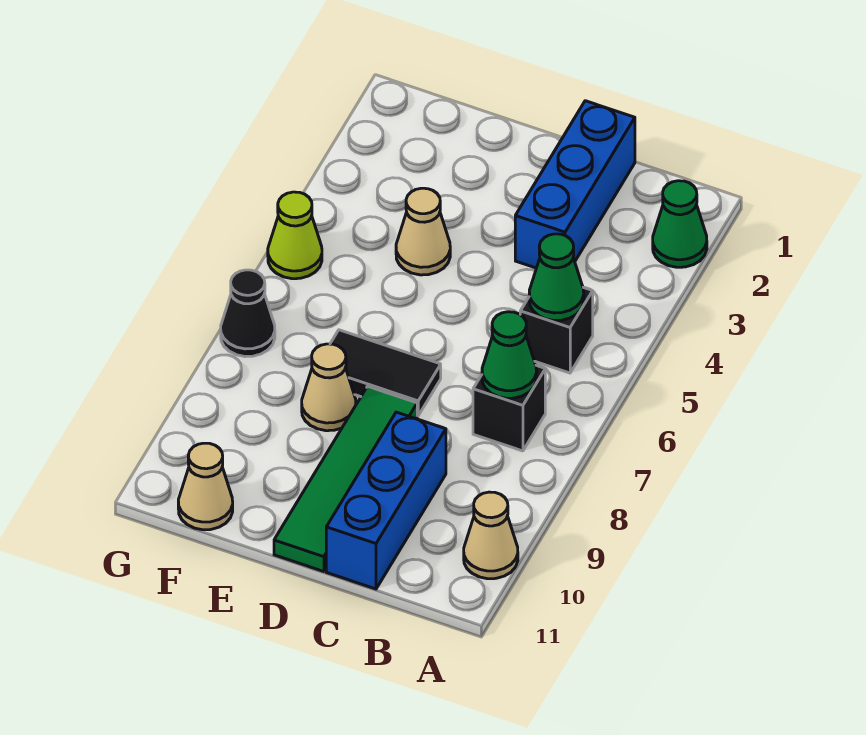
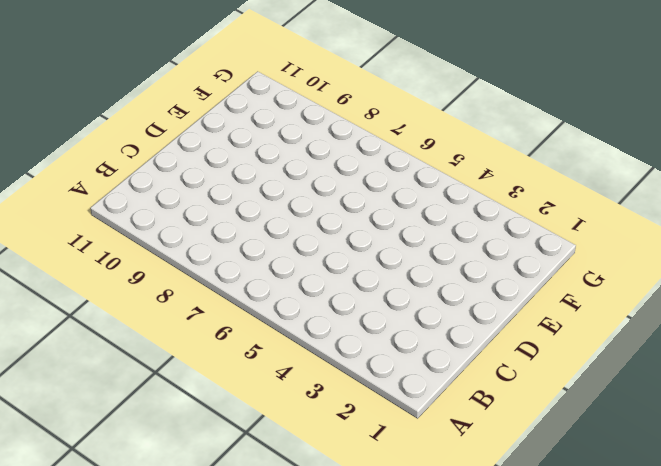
none -> green 1x1 cone [653,181,707,267]
none -> tan 1x1 cone [464,492,518,579]
none -> black 1x1 brick [520,287,593,373]

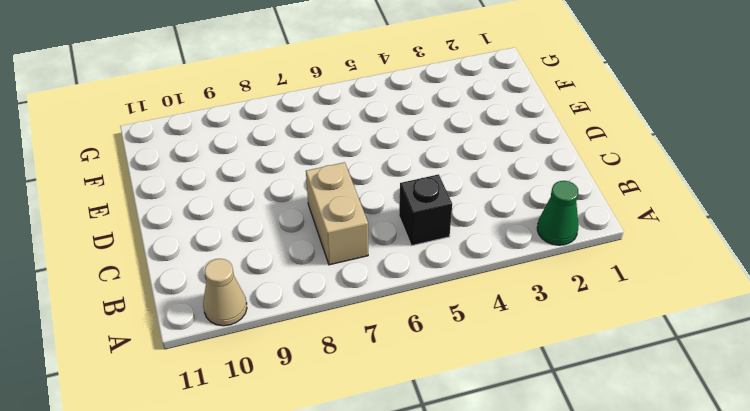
tan 1x2 brick [306,162,368,265] -> black 1x1 brick [473,365,545,451]
none -> blue 1x3 brick [515,101,635,268]
none -> blue 1x3 brick [326,412,446,589]
none -> black 1x2 tile [330,330,441,416]

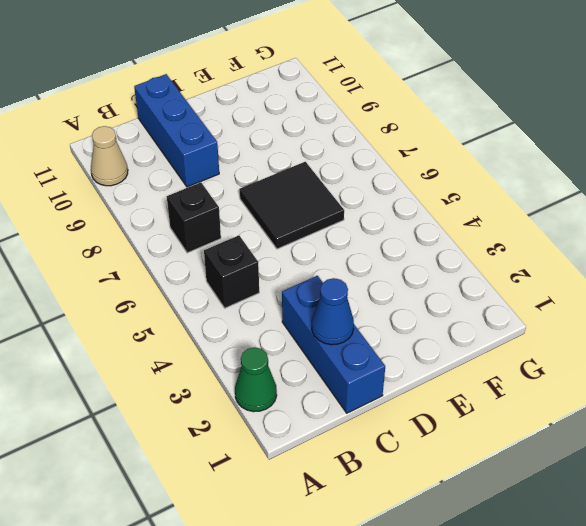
blue 1x1 cone [312,278,354,345] -> none
black 2x2 tile [239,162,344,249] -> black 1x2 tile [330,330,441,416]
none -> green 1x4 tile [274,386,417,572]
none -> tan 1x1 cone [396,188,450,275]
none -> tan 1x1 cone [302,344,356,431]

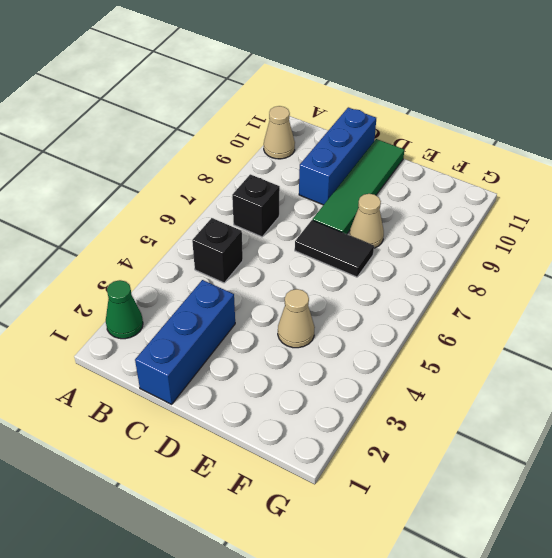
none -> tan 1x1 cone [178,443,233,530]
none -> lime 1x1 cone [268,192,322,279]
none -> black 1x1 cone [221,270,275,357]

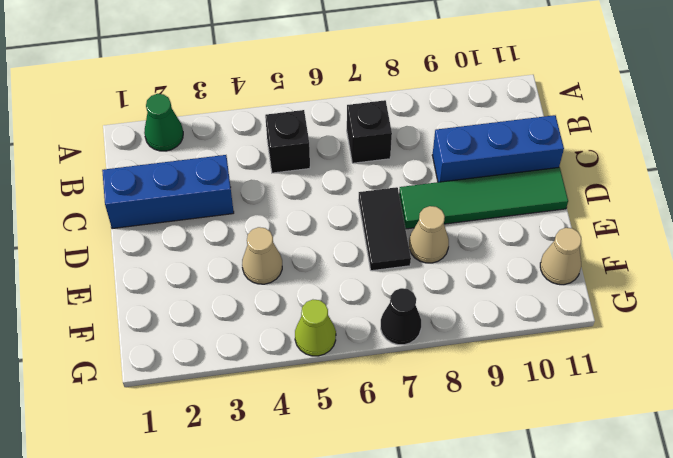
none -> tan 1x1 cone [464,492,518,579]
none -> green 1x1 cone [529,234,584,321]
none -> green 1x1 cone [482,312,536,398]

